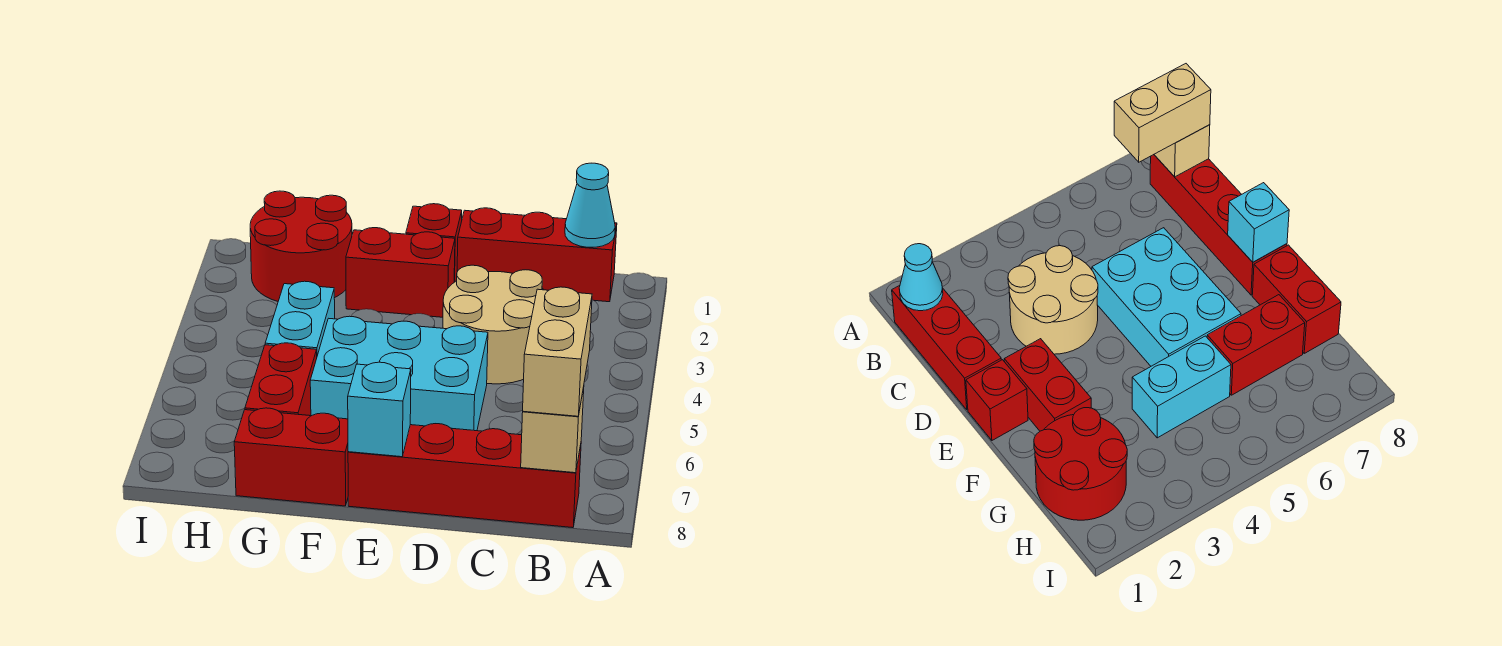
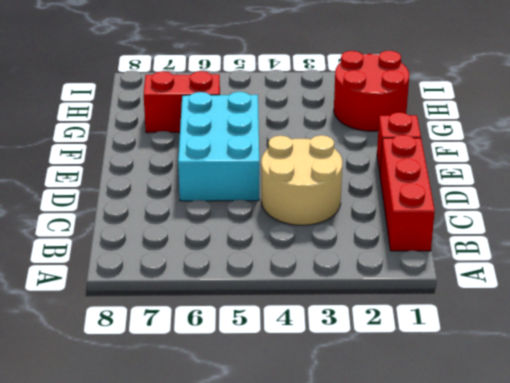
none -> red 1x4 brick [348,424,581,528]
none -> red 1x2 brick [346,228,455,317]
none -> red 1x2 brick [234,408,348,506]

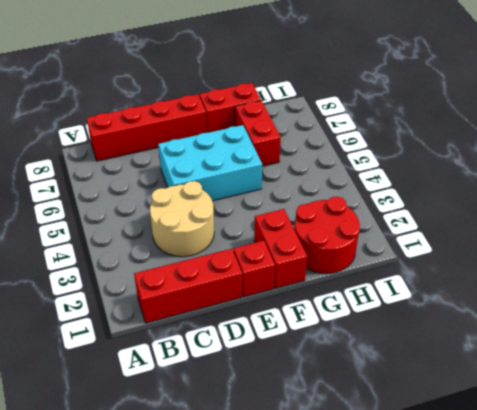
red 1x2 brick [254,209,307,288] -> red 1x2 brick turned to [346,228,455,317]
none -> cyan 1x2 brick [265,281,335,356]
none -> cyan 1x1 cone [565,163,615,247]
none -> tan 1x1 brick [521,387,584,473]

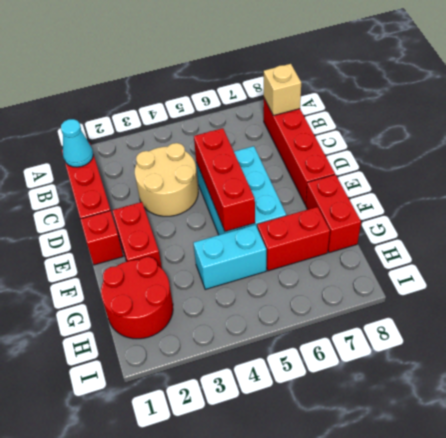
red 1x3 brick [194,128,255,232] -> none
none -> cyan 1x1 brick [348,362,411,457]
none -> tan 1x2 brick [523,287,592,416]

